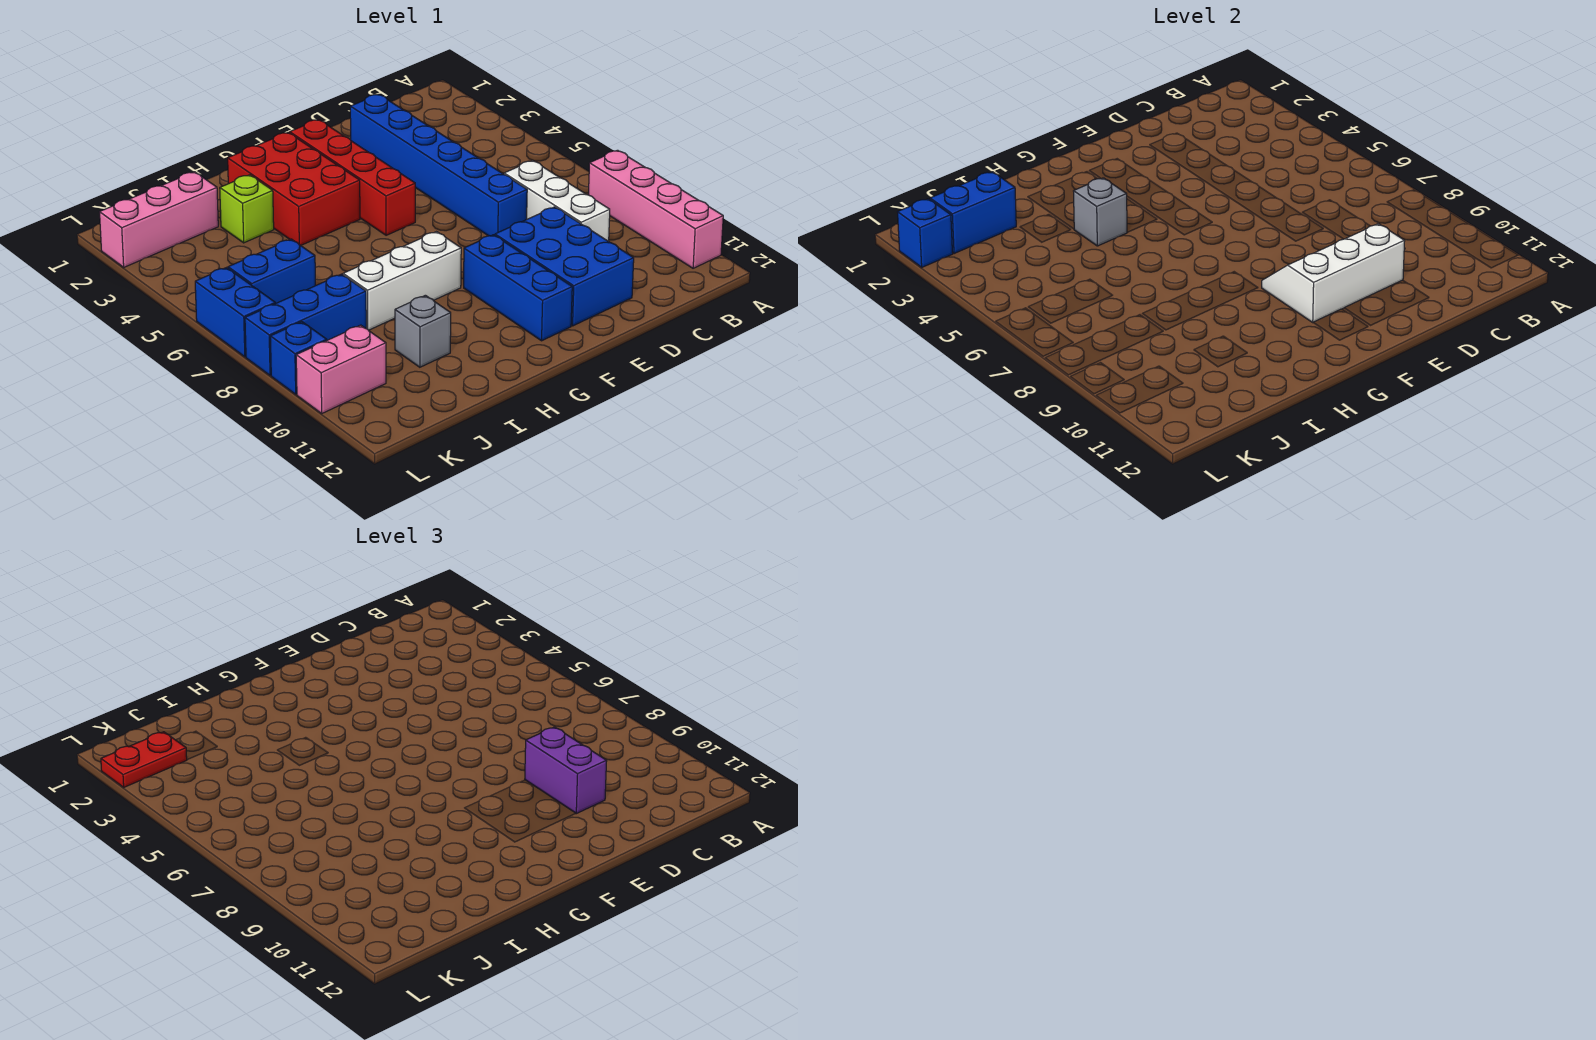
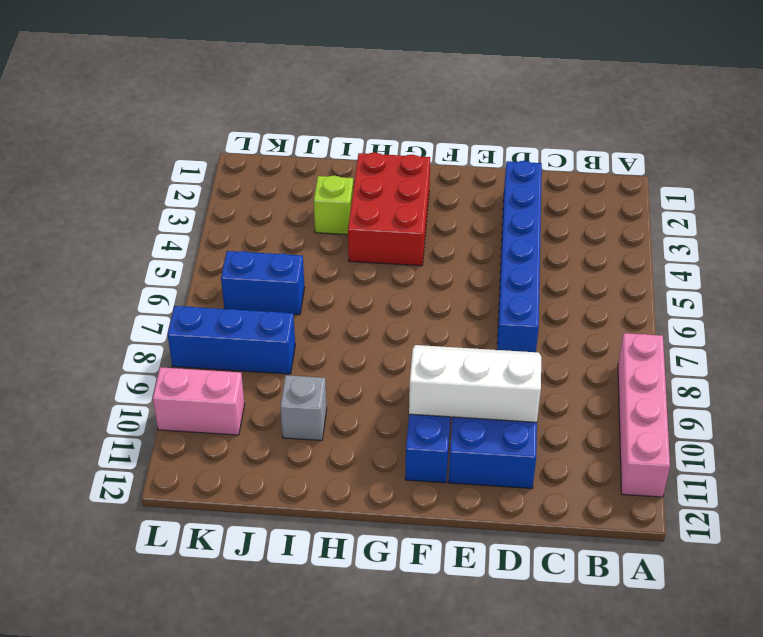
none -> white 1x3 brick [504,160,610,241]
none -> red 1x4 brick [290,120,415,235]
none -> white 1x3 brick [343,232,461,330]

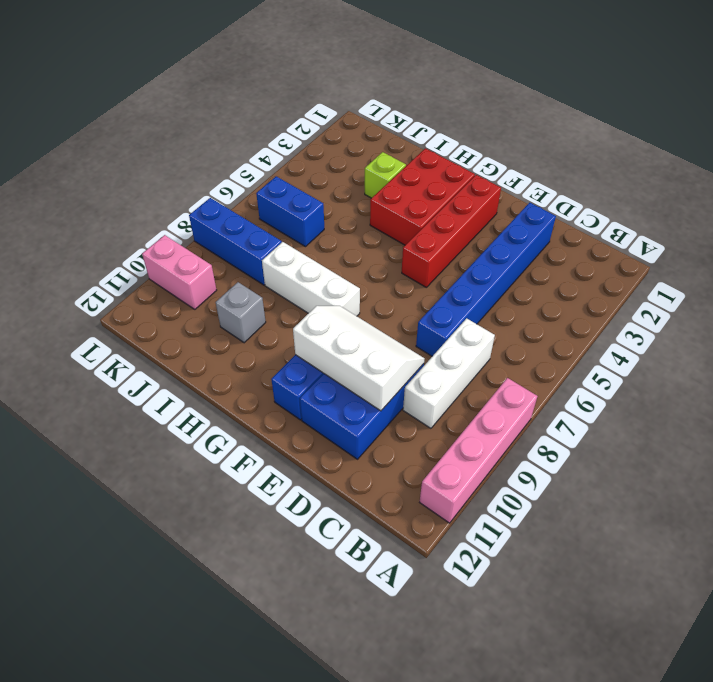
none -> pink 1x3 brick [100,172,218,267]
none -> blue 1x2 brick [195,268,275,357]
none -> blue 1x1 brick [270,322,327,394]

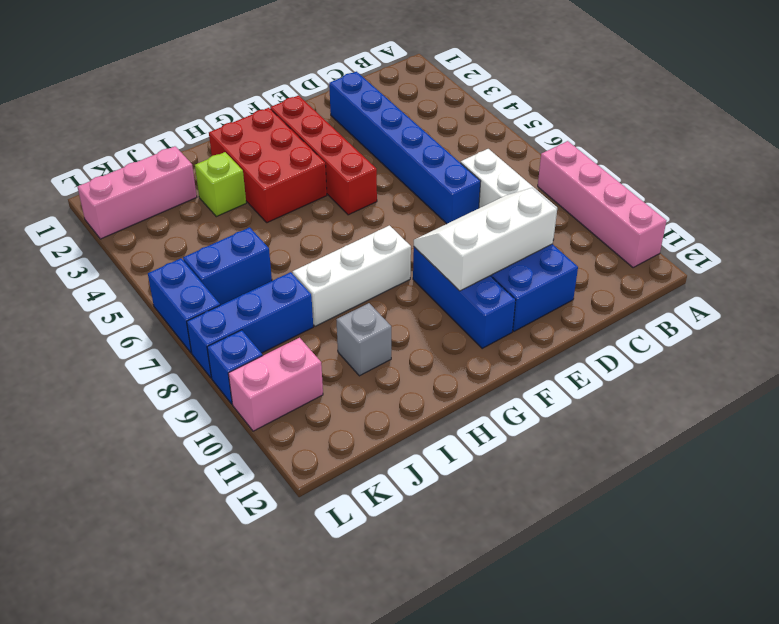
none -> grey 1x1 brick [1074,178,1127,246]
none -> blue 1x2 brick [930,172,1016,254]
none -> blue 1x1 brick [898,199,953,267]

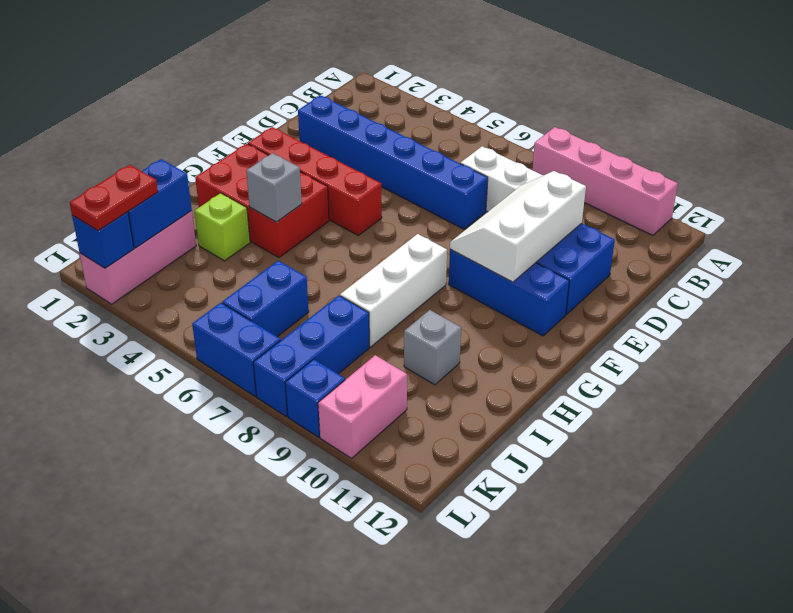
none -> purple 1x2 brick [525,727,607,814]

